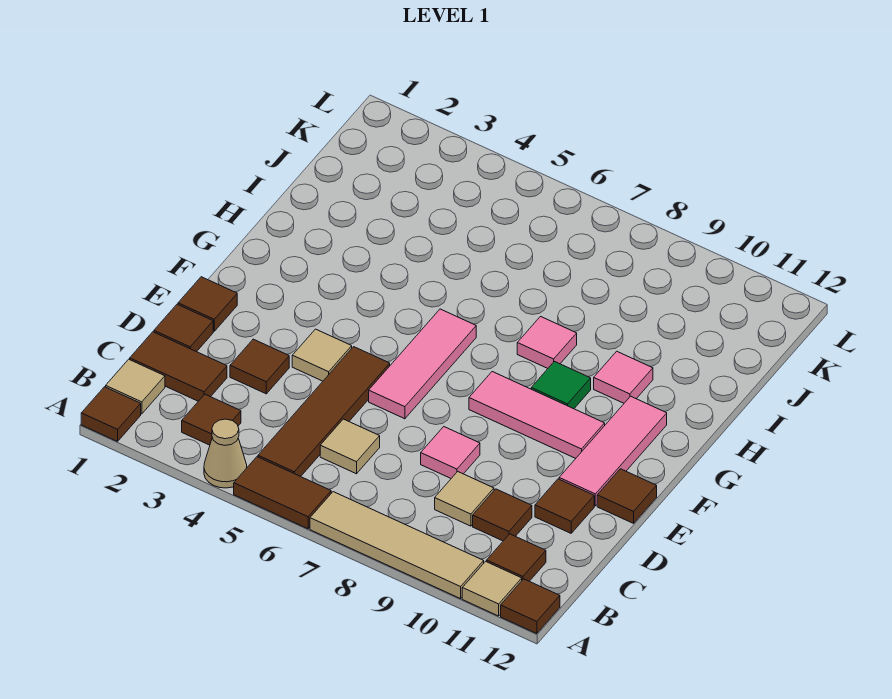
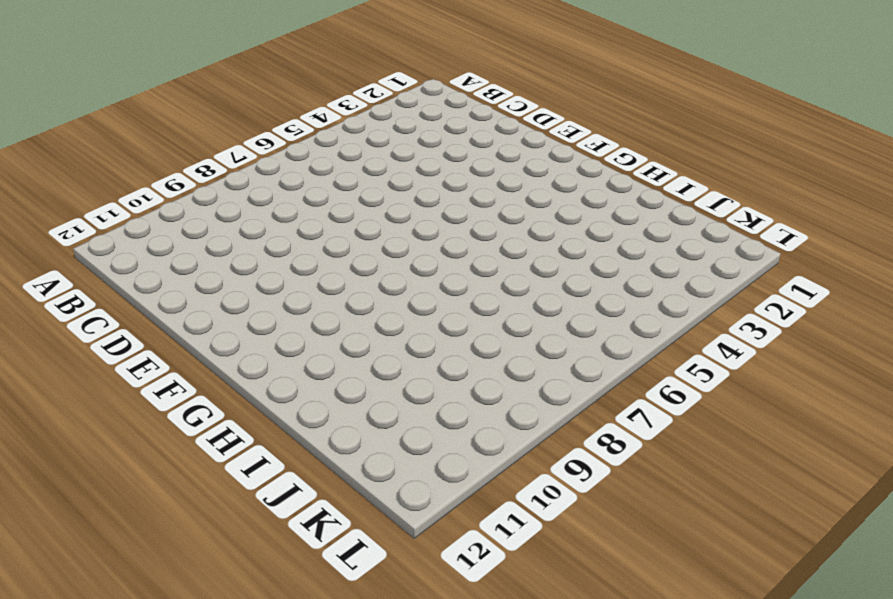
none -> brown 1x1 tile [81,387,141,441]
none -> tan 1x1 cone [204,419,247,488]
none -> brown 1x2 tile [234,457,331,529]

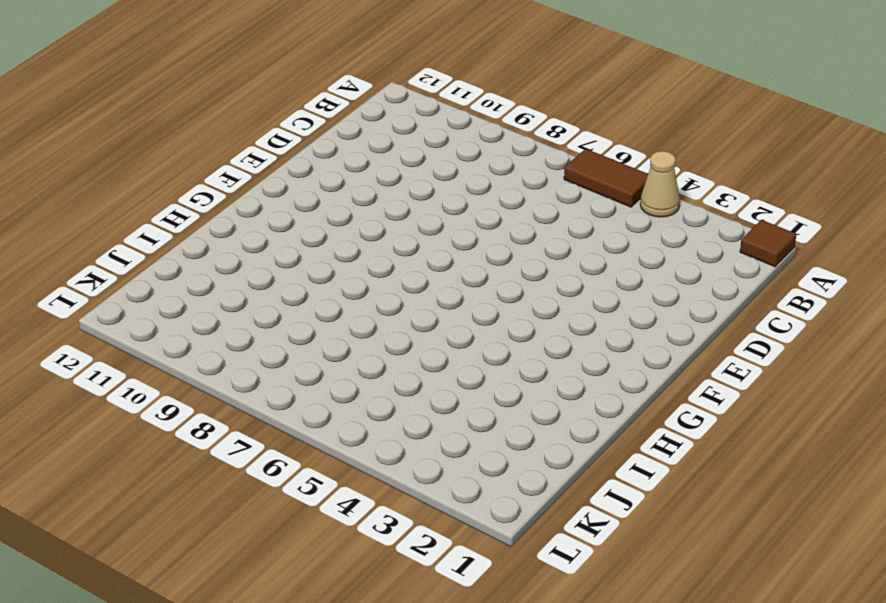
none -> tan 1x4 tile [310,492,484,599]
none -> tan 1x1 tile [462,561,522,616]
none -> brown 1x1 tile [501,579,560,634]

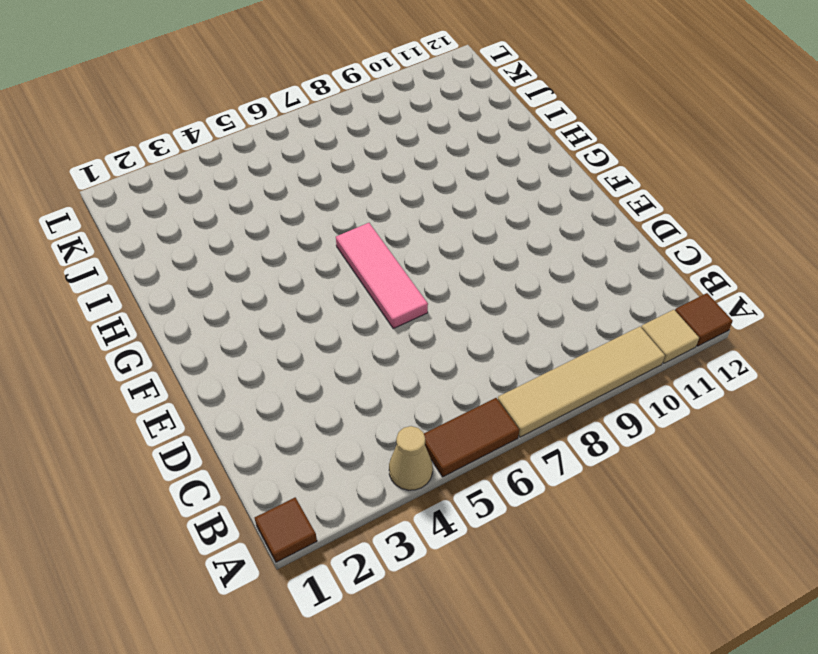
none -> tan 1x1 tile [106,359,165,414]
none -> brown 1x1 tile [182,394,241,445]
none -> brown 1x4 tile [258,347,390,477]

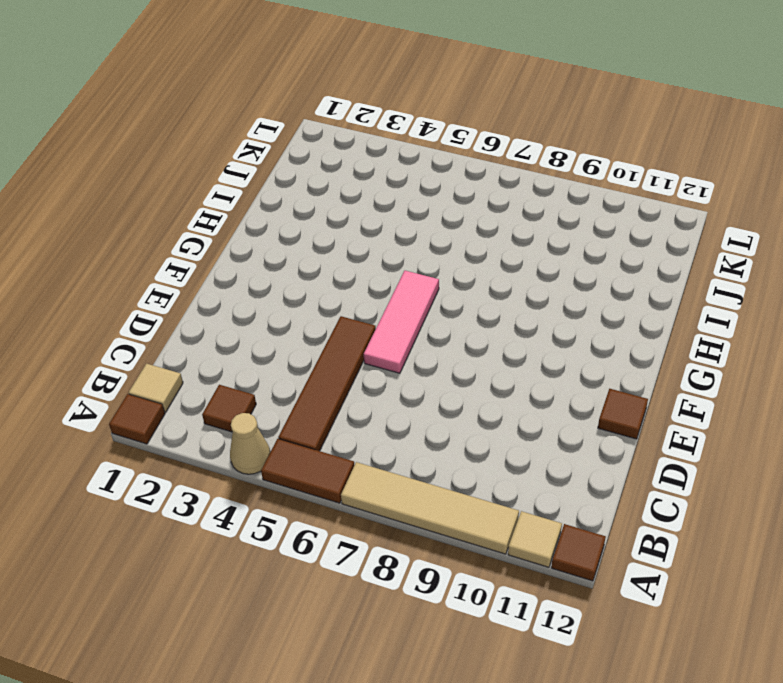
none -> brown 1x1 tile [487,534,546,581]
none -> brown 1x2 tile [130,332,227,401]
none -> tan 1x1 tile [320,419,380,474]

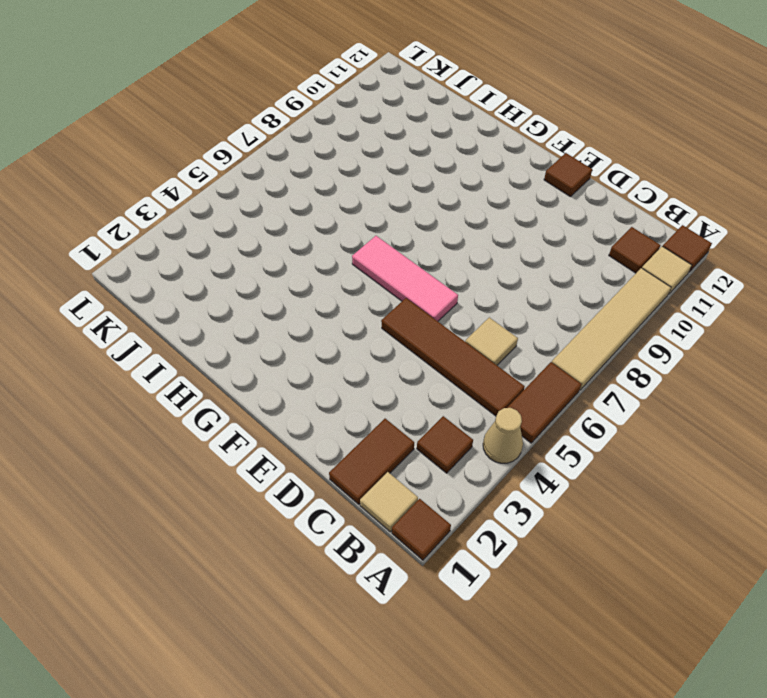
none -> tan 1x1 tile [435,472,494,526]
none -> brown 1x1 tile [473,489,532,541]
none -> brown 1x1 tile [154,304,213,352]

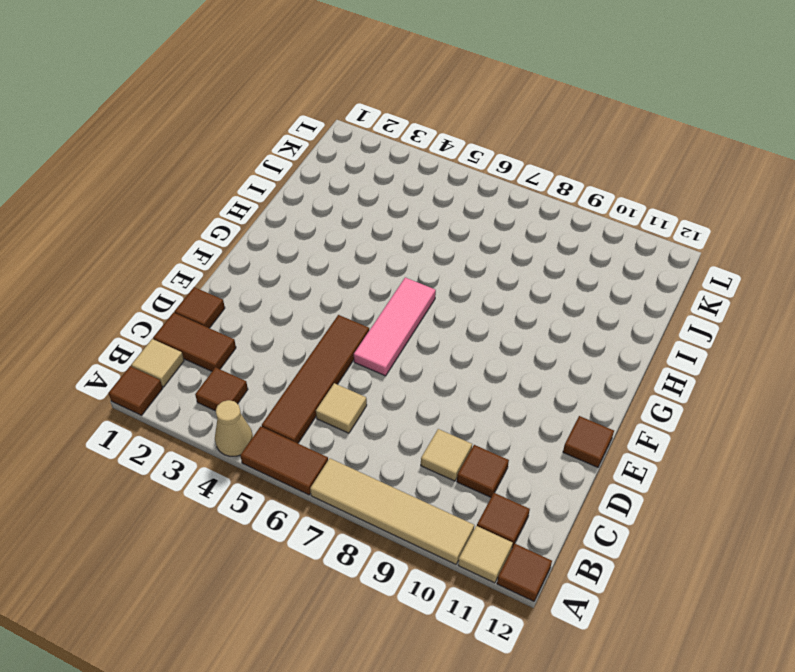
none -> brown 1x1 tile [230,339,289,394]
none -> pink 1x1 tile [421,427,480,478]
none -> brown 1x1 tile [535,479,594,533]

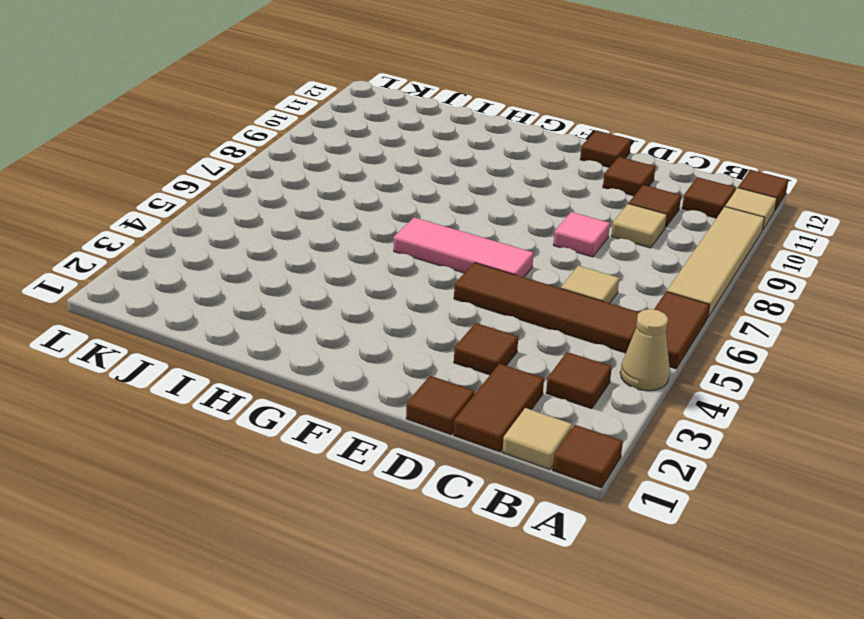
none -> brown 1x1 tile [178,277,237,331]
none -> tan 1x1 tile [292,329,352,381]
none -> pink 1x3 tile [559,396,667,506]

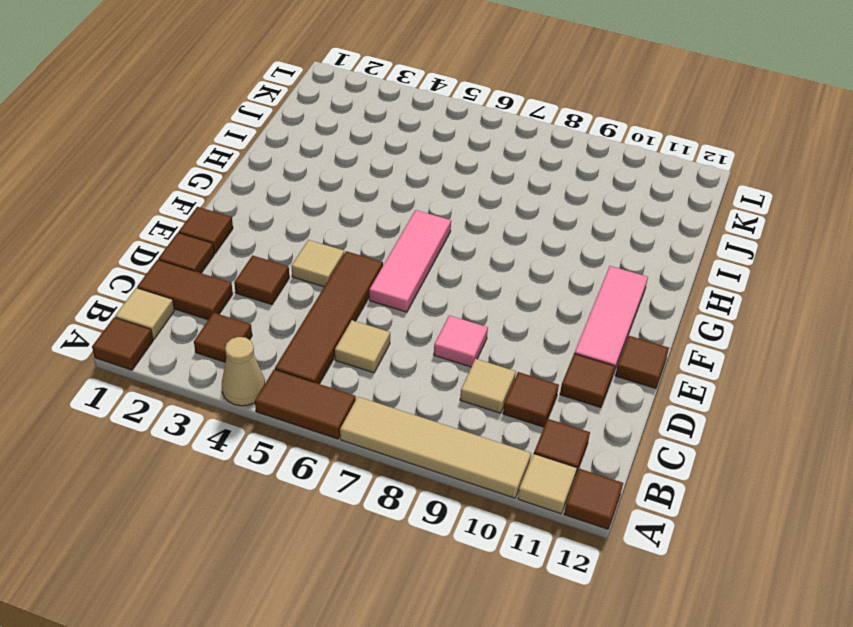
none -> pink 1x3 tile [469,372,605,458]
none -> green 1x1 tile [531,361,591,409]
none -> pink 1x1 tile [517,317,577,368]

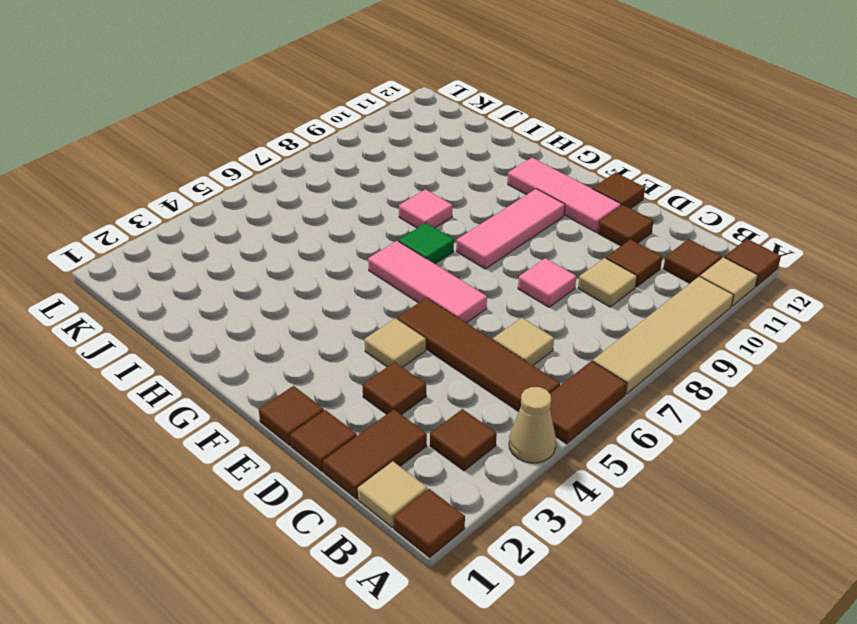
green 1x1 tile [398,223,454,264] -> green 1x1 tile moved to [531,361,591,409]
none -> pink 1x1 tile [594,351,653,403]

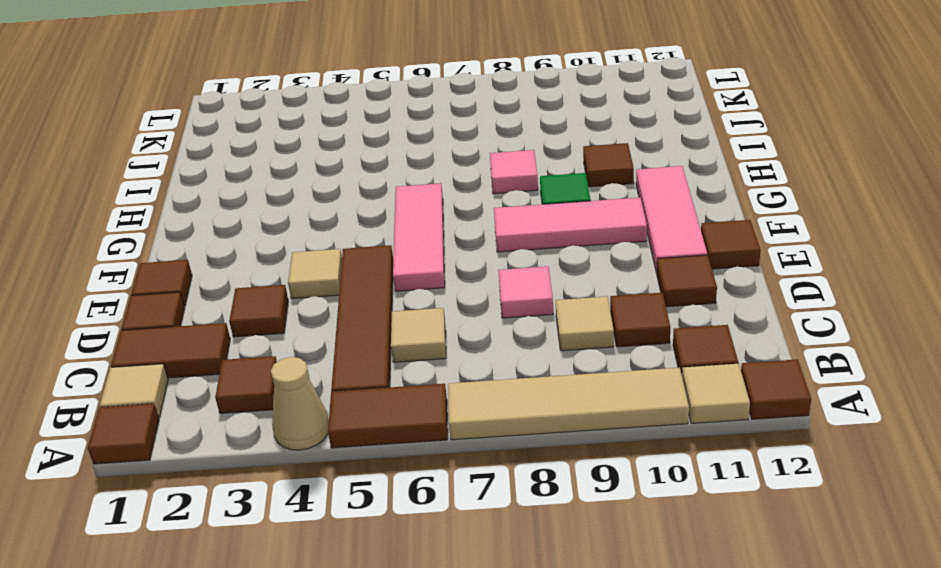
brown 1x1 tile [583,143,634,187] -> pink 1x1 tile [594,351,653,403]

